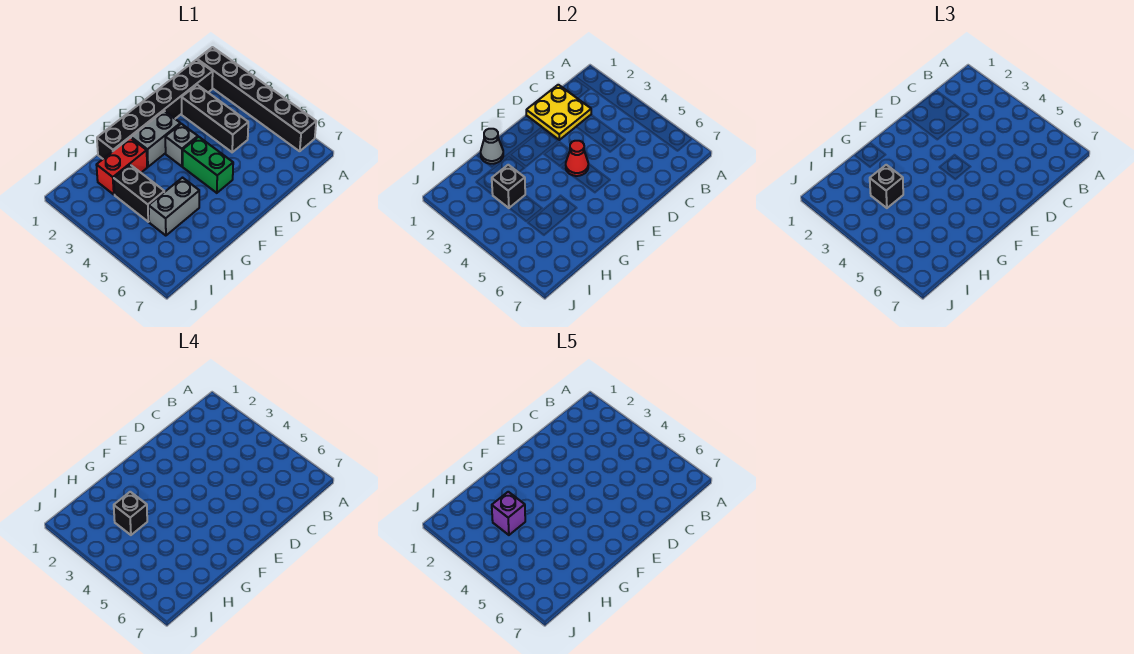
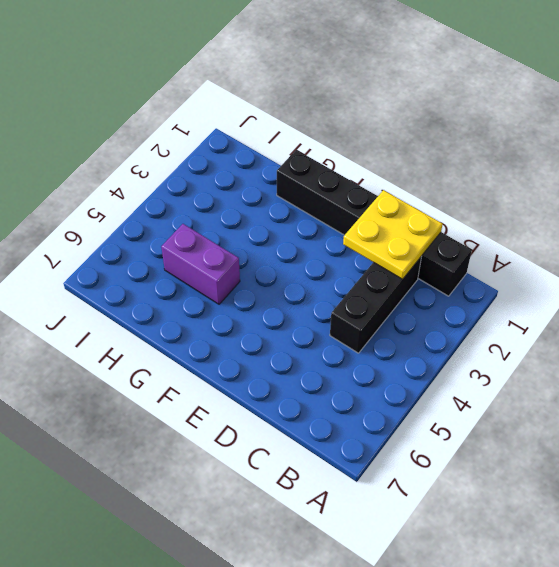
purple 1x2 brick [161,224,240,304] -> grey 1x2 brick [149,178,199,236]
none -> black 1x6 brick [197,47,316,151]
none -> grey 1x2 brick [131,111,180,167]
none -> grey 1x1 brick [165,124,198,166]

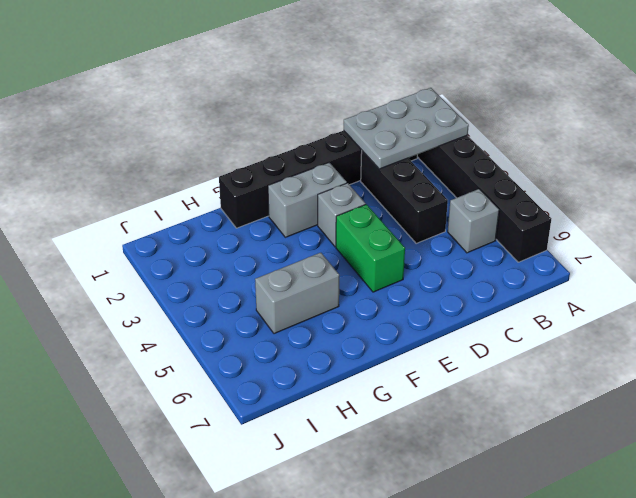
grey 2x3 plate [344,88,469,169] -> yellow 2x2 plate [526,85,591,140]
grey 1x1 brick [448,189,499,253] -> none
none -> red 1x2 brick [97,138,147,194]
none -> black 1x2 brick [114,165,164,222]
none -> red 1x1 cone [566,141,588,176]

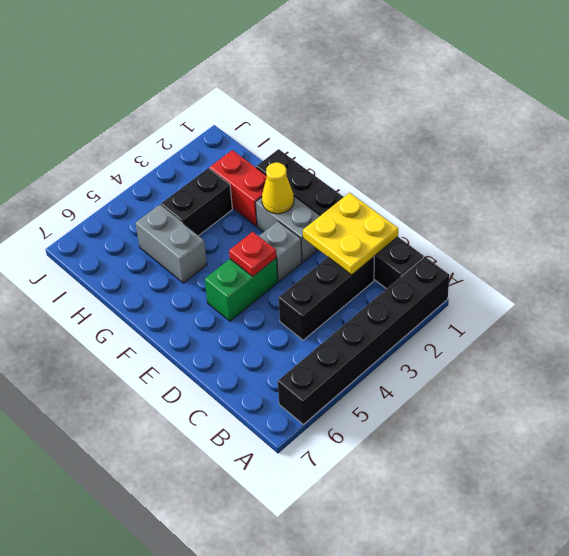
red 1x1 plate [229,232,276,276] -> red 1x1 cone [566,141,588,176]
yellow 1x1 cone [262,163,294,214] -> none
none -> grey 1x1 cone [481,129,503,164]
none -> black 1x1 brick [492,165,525,208]
none -> black 1x1 brick [870,165,903,208]

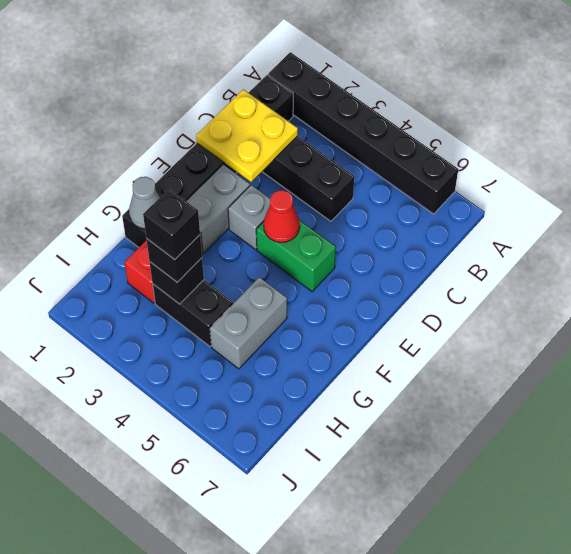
none -> purple 1x1 brick [492,492,525,535]

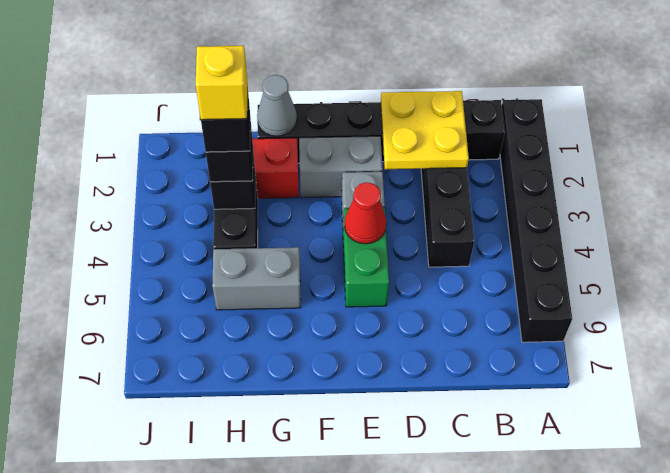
yellow 1x1 brick [196,46,247,120] -> purple 1x1 brick [492,492,525,535]

